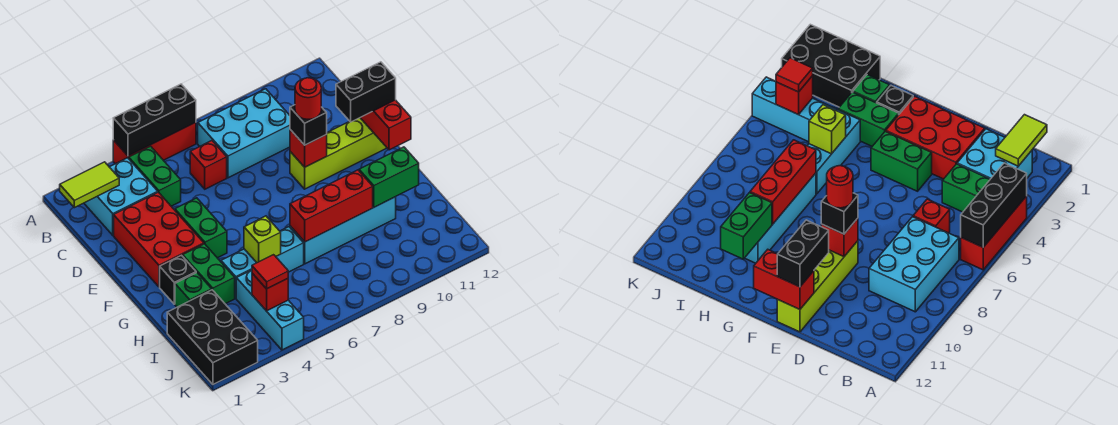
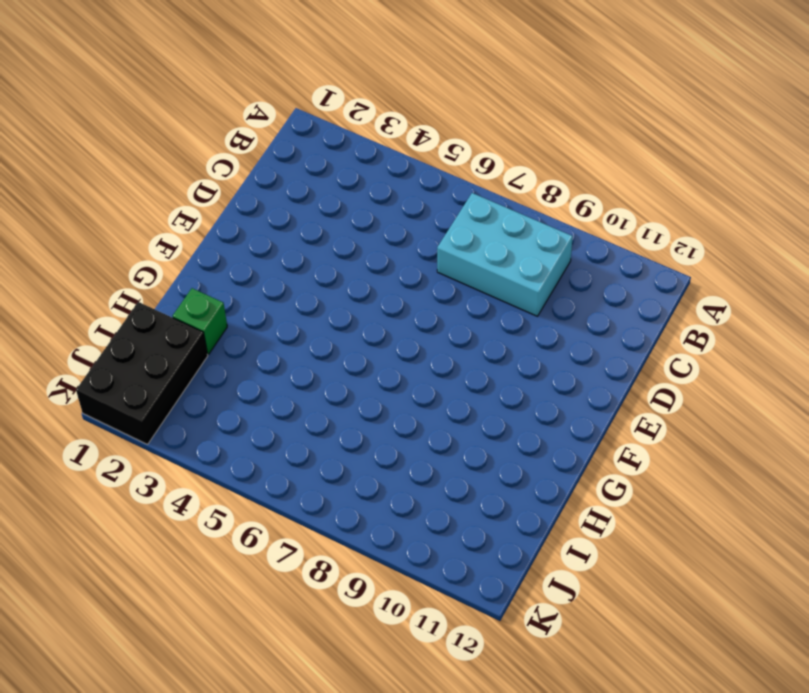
none -> red 1x3 brick [113,122,196,164]
none -> cyan 2x2 brick [84,158,158,235]
none -> green 1x2 brick [129,146,181,206]

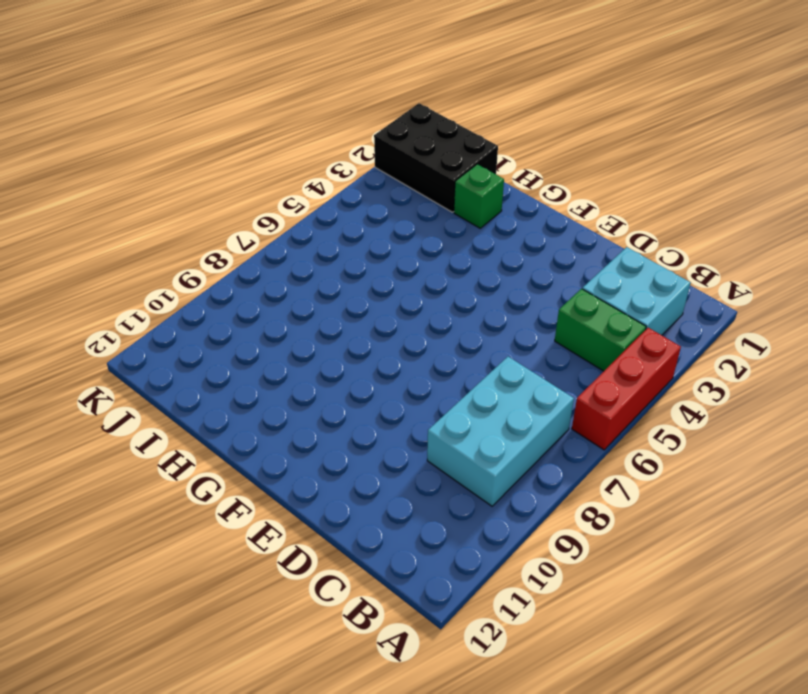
none -> red 1x1 brick [190,141,227,189]
none -> red 2x3 brick [114,192,204,287]
none -> green 1x2 brick [175,198,227,258]

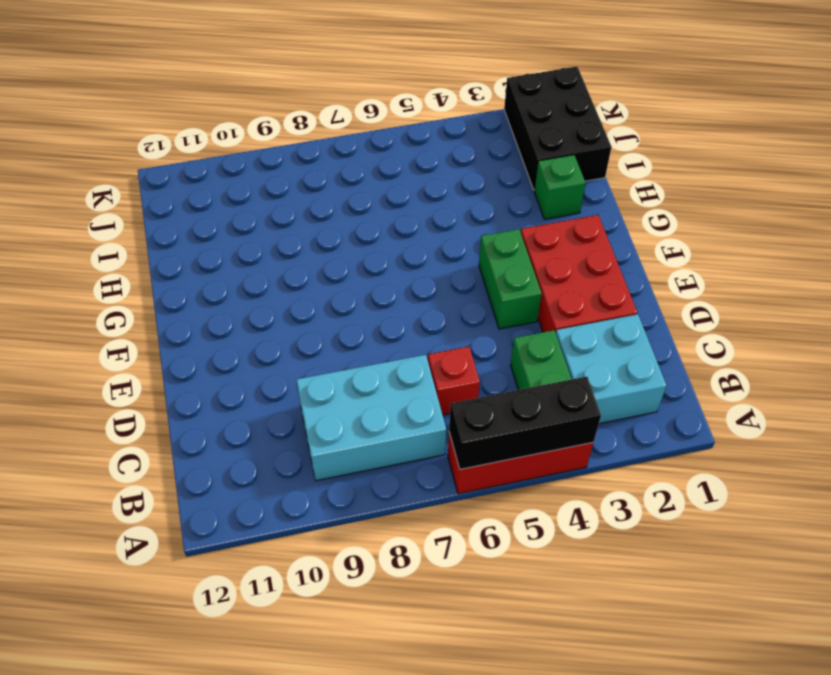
none -> lime 1x4 brick [290,118,387,189]
none -> black 1x1 brick [160,255,196,304]
none -> green 1x2 brick [183,244,235,304]

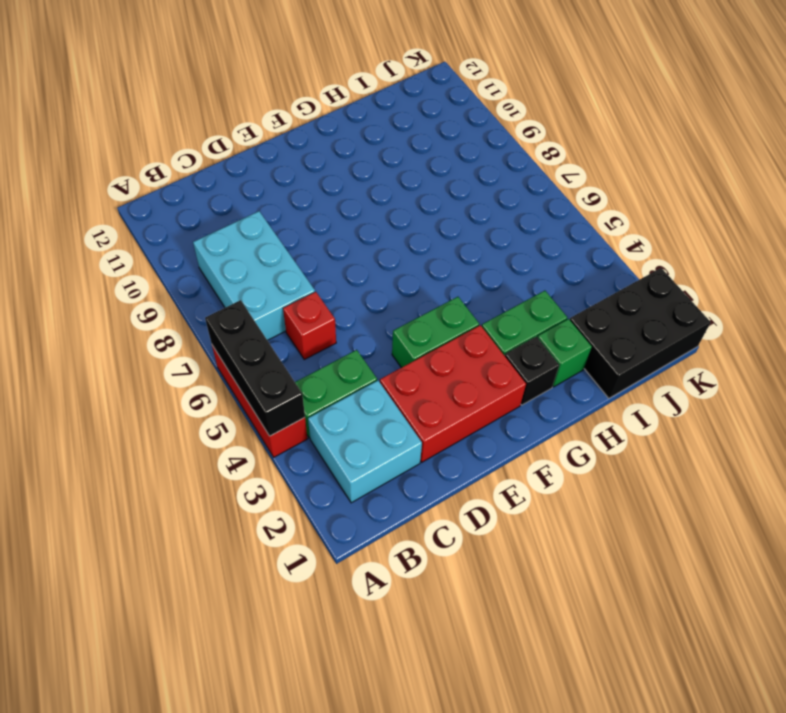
none -> lime 1x4 brick [290,118,387,189]
none -> cyan 1x3 brick [221,227,304,298]
none -> cyan 1x4 brick [290,197,396,264]

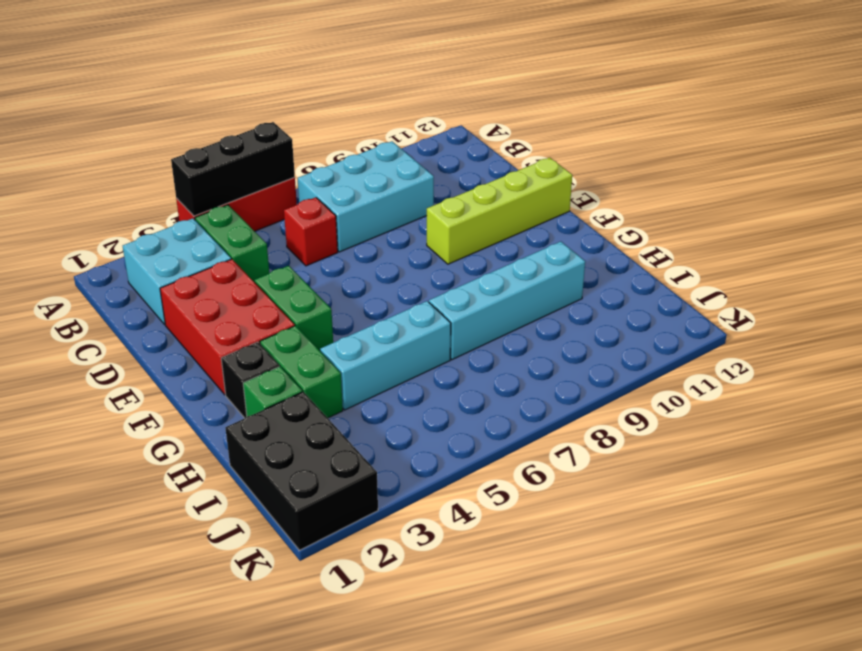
none -> cyan 1x3 brick [236,270,304,350]
none -> lime 1x2 tile [60,162,119,208]
none -> red 1x1 brick [290,130,327,167]

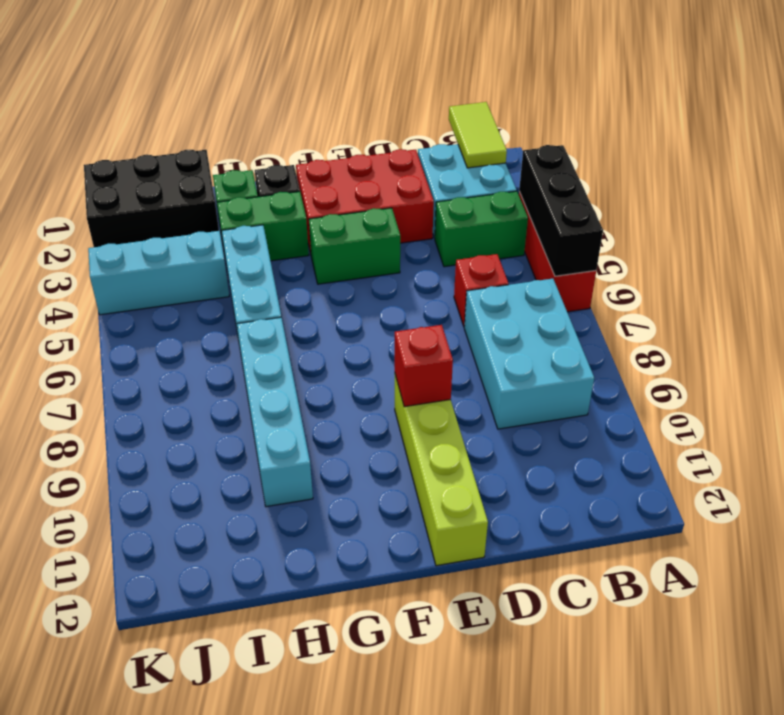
none -> red 1x2 brick [360,100,411,150]
none -> lime 1x1 brick [244,216,281,263]
none -> red 1x3 brick [290,170,373,242]

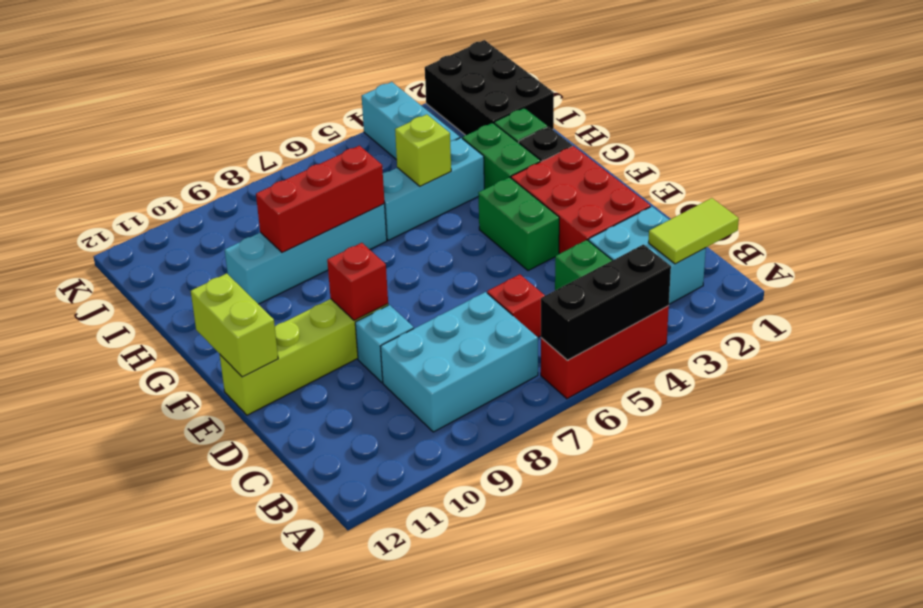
cyan 1x1 brick [355,305,414,382] -> none
lime 1x2 brick [191,273,278,377] -> red 1x2 brick [360,100,411,150]
none -> green 1x2 brick [359,147,419,207]
none -> red 1x1 brick [252,273,288,311]
none -> black 1x1 brick [290,105,327,145]

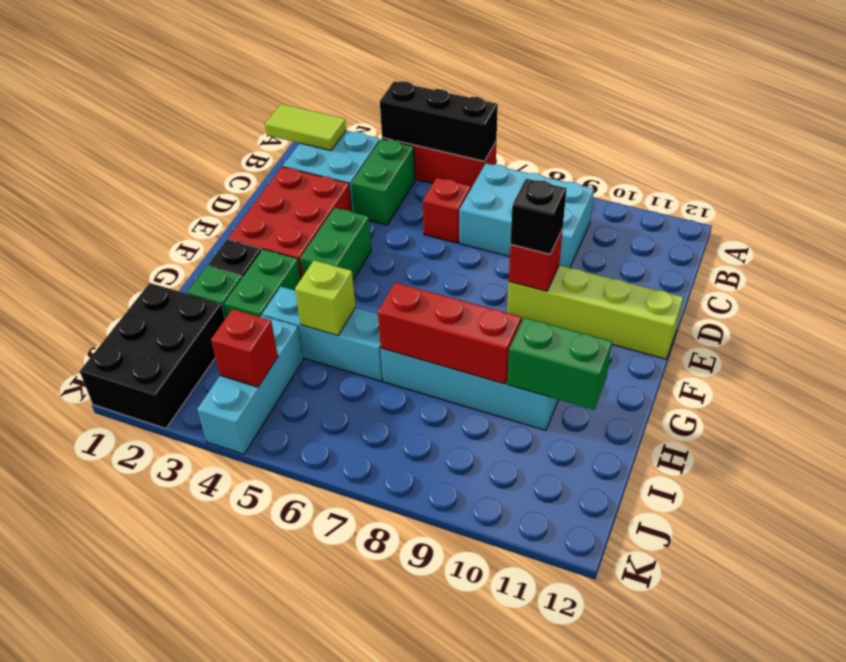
none -> red 1x2 brick [360,100,411,150]
none -> black 1x2 brick [336,62,396,122]
none -> red 1x1 tile [252,255,288,289]

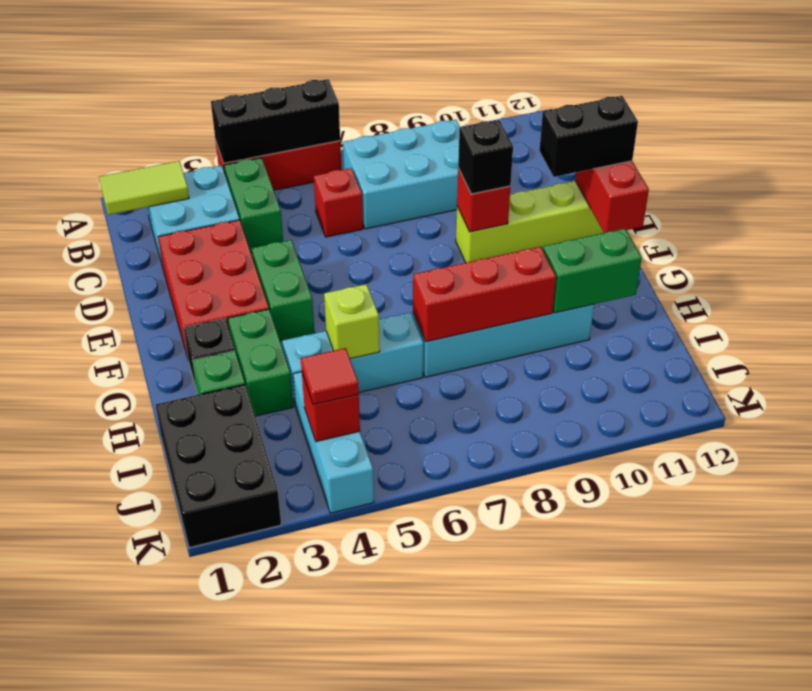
none -> red 1x1 round brick [295,78,321,119]

